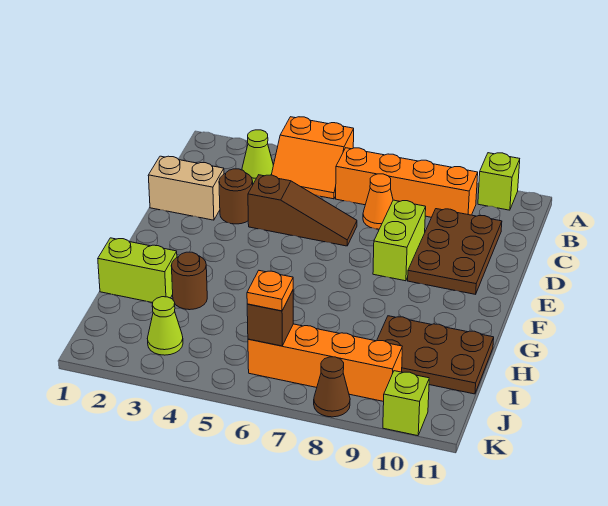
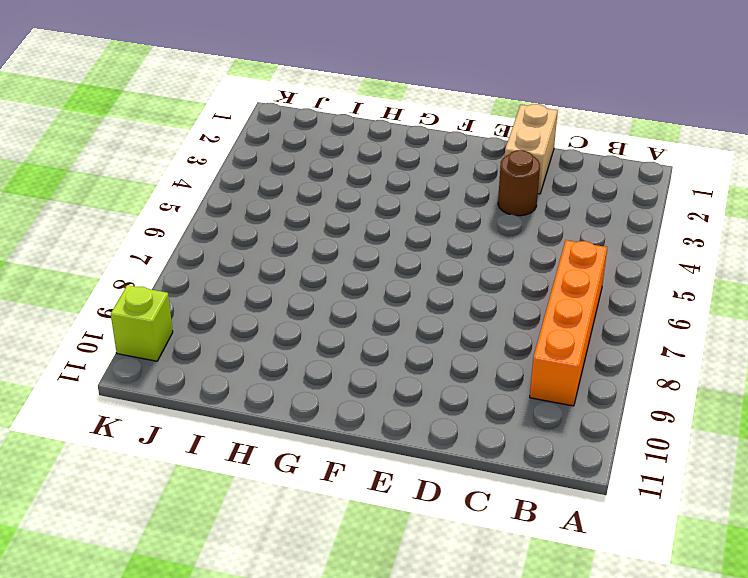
none -> orange 2x2 slope [271,117,354,199]
none -> lime 1x1 brick [478,153,520,210]
none -> lime 1x1 cone [242,130,273,184]

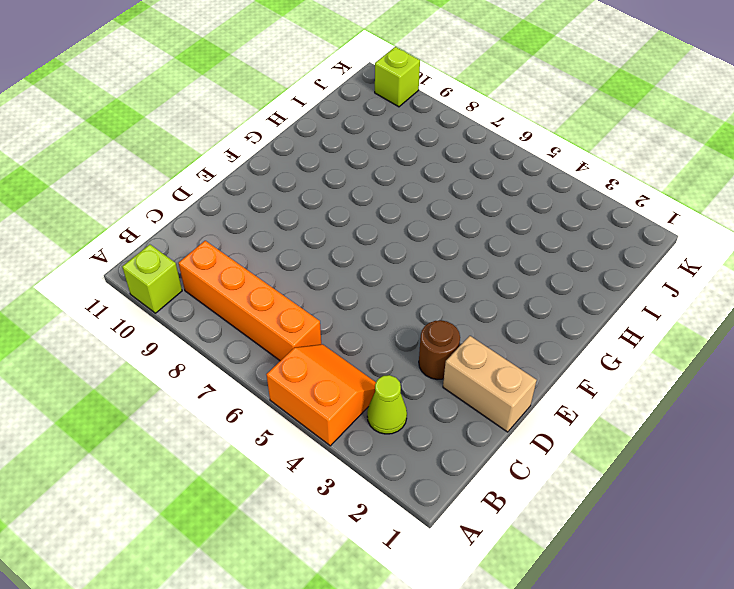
none -> orange 1x1 cone [363,174,393,229]
none -> brown 2x3 plate [408,209,502,294]
none -> brown 1x3 slope [248,175,357,246]

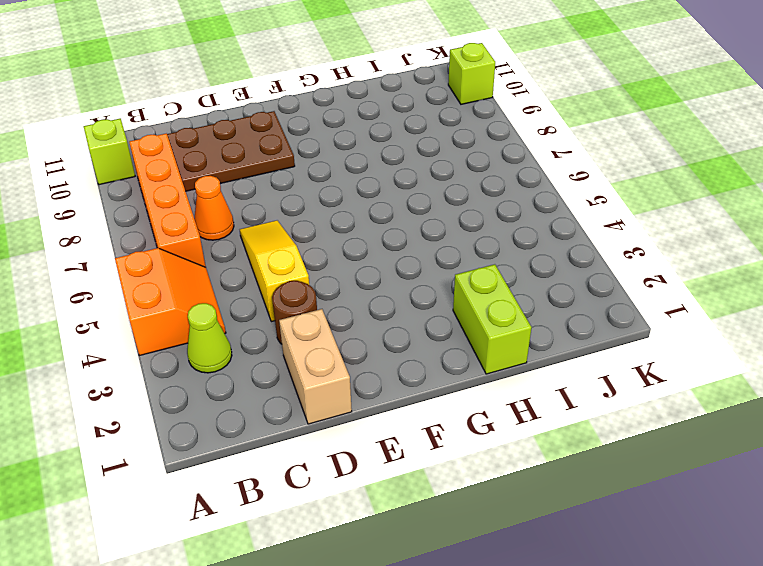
yellow 1x3 slope [240,221,309,322] -> brown 1x3 slope [248,175,357,246]
none -> lime 1x2 brick [373,200,426,281]
none -> brown 1x1 round brick [171,252,207,310]
none -> brown 2x3 plate [377,316,494,394]

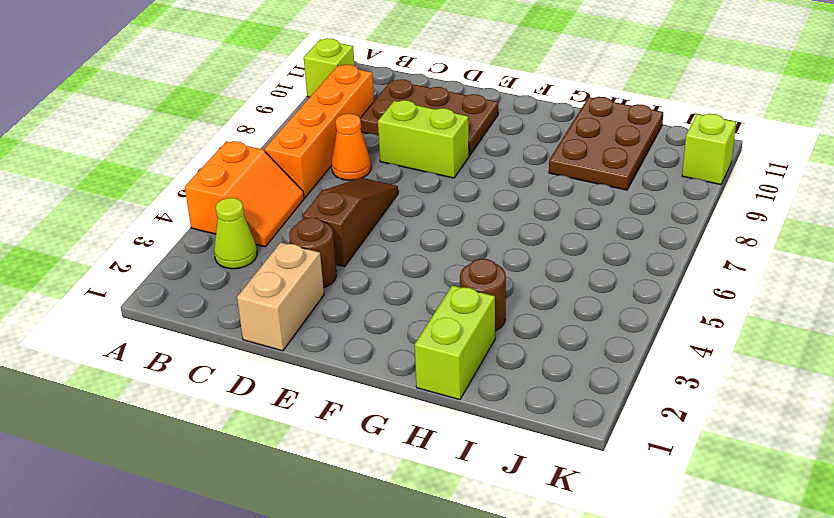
none -> lime 1x1 cone [147,297,183,355]
none -> orange 1x4 brick [248,324,402,402]
none -> brown 1x1 cone [314,357,350,417]

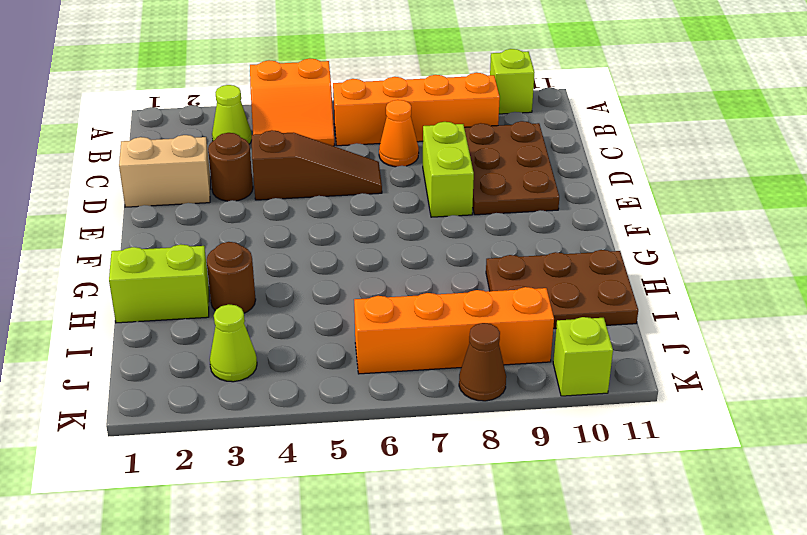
none -> brown 1x1 brick [247,290,293,346]
none -> orange 1x1 plate [247,271,293,311]

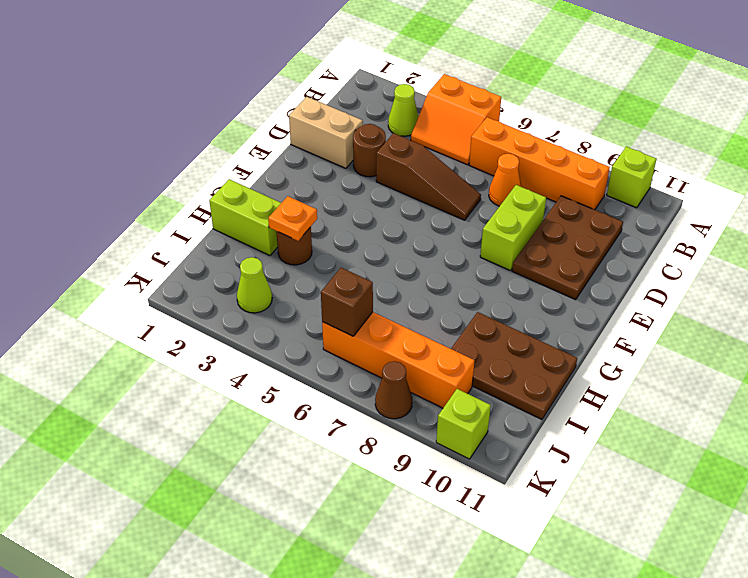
orange 1x1 plate [268,196,317,241] -> orange 1x1 plate moved to [247,271,293,311]

